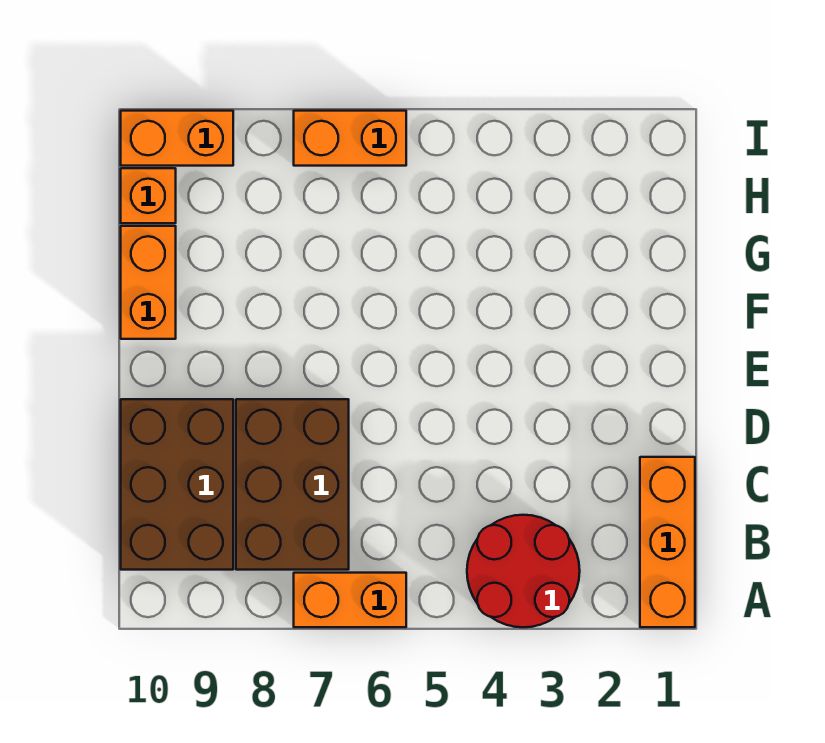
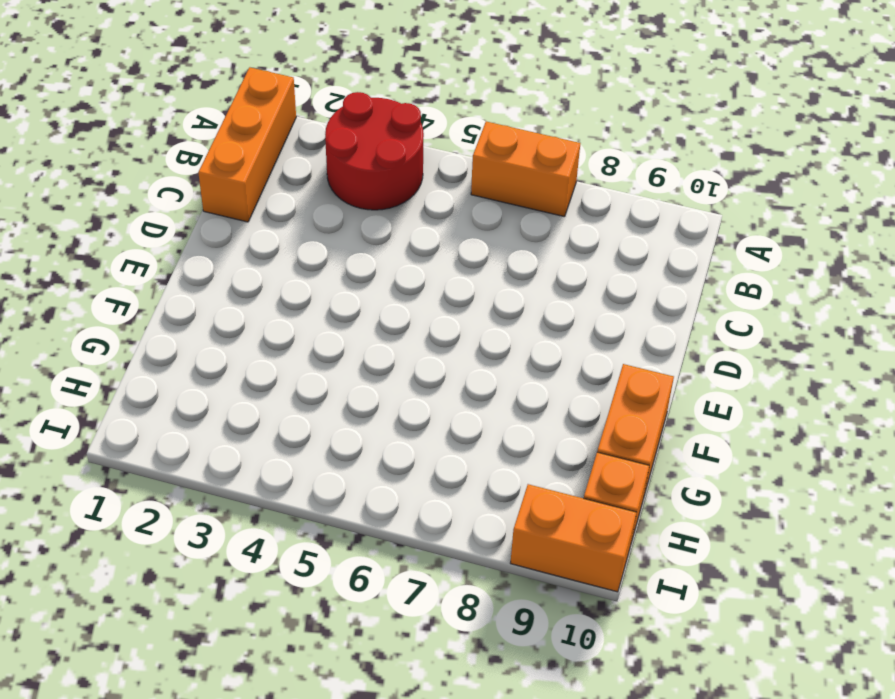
none -> brown 2x3 brick [236,399,349,570]
none -> brown 2x3 brick [121,399,233,570]

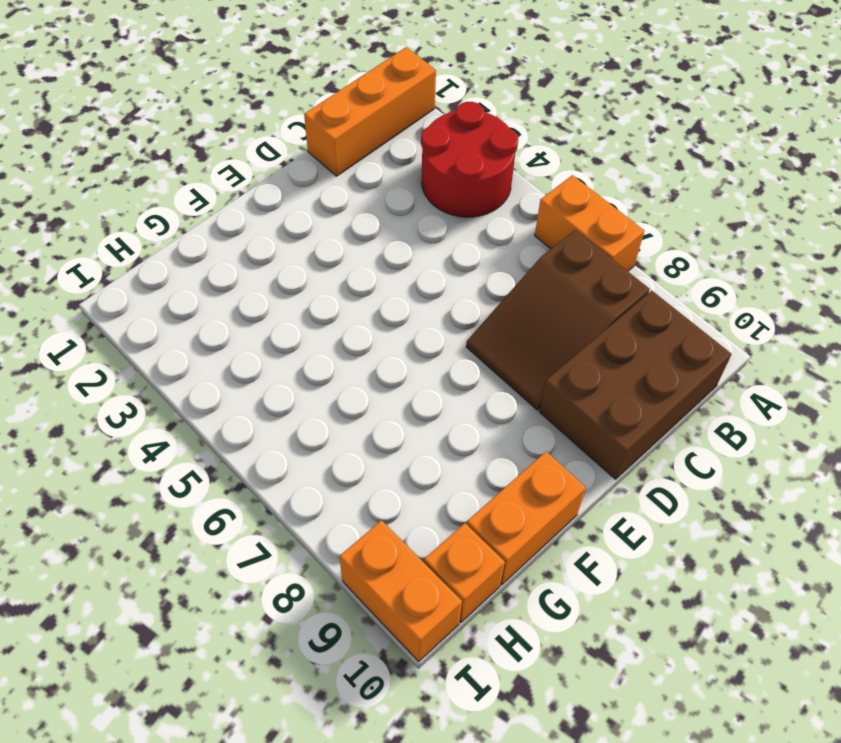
brown 2x3 slope [466,230,650,410] -> brown 2x3 brick [236,399,349,570]
none -> orange 1x2 brick [294,111,406,166]

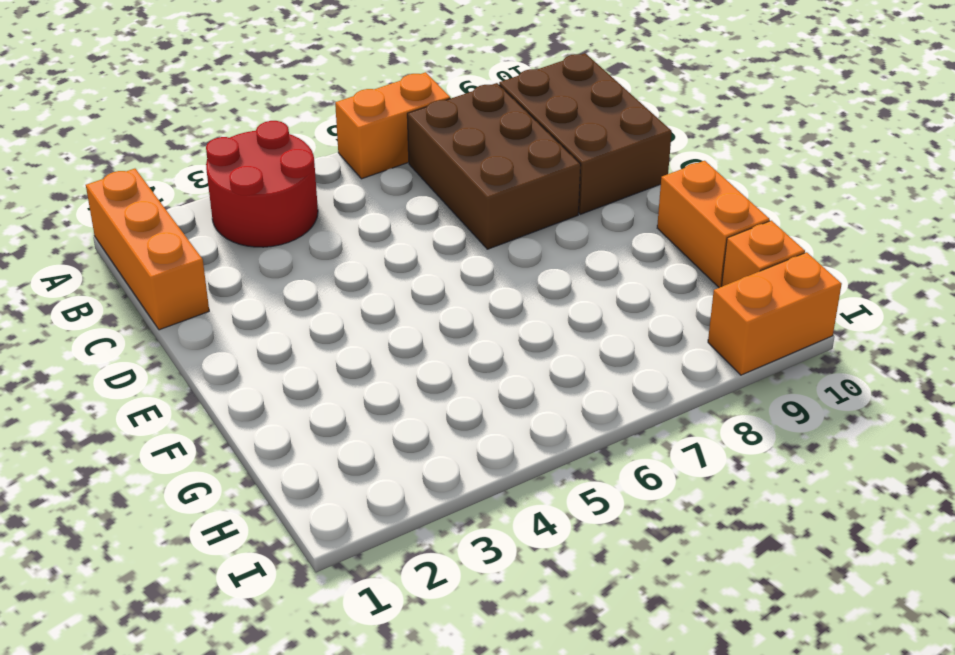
none -> orange 1x2 brick [294,111,406,166]

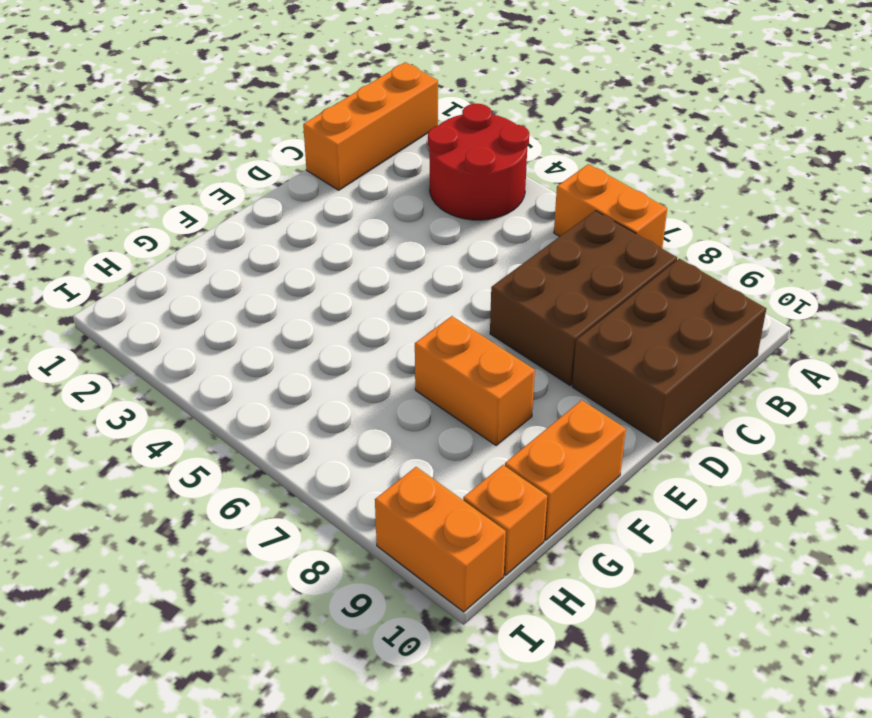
orange 1x2 brick [415,316,535,446] -> orange 1x2 brick moved to [294,111,406,166]

